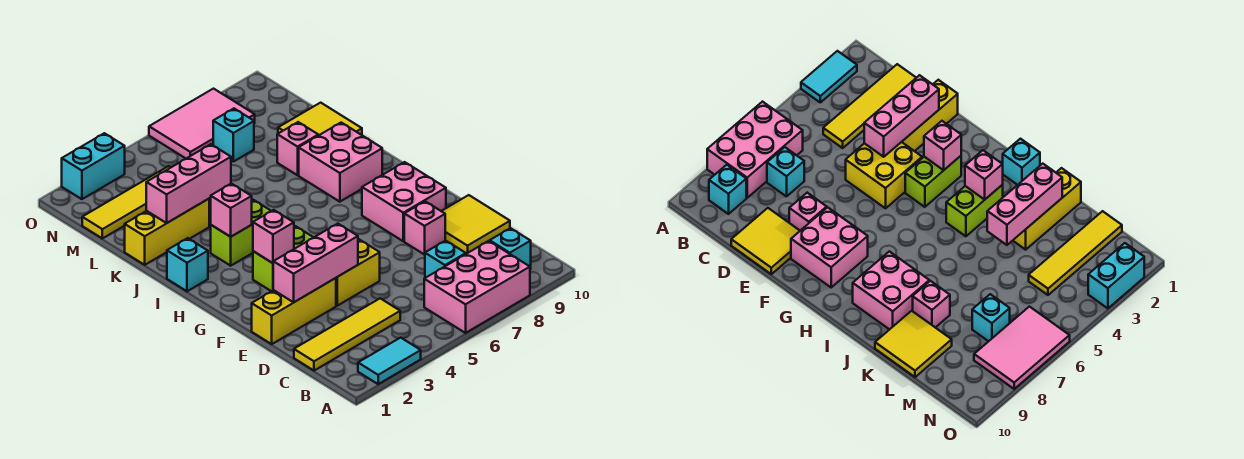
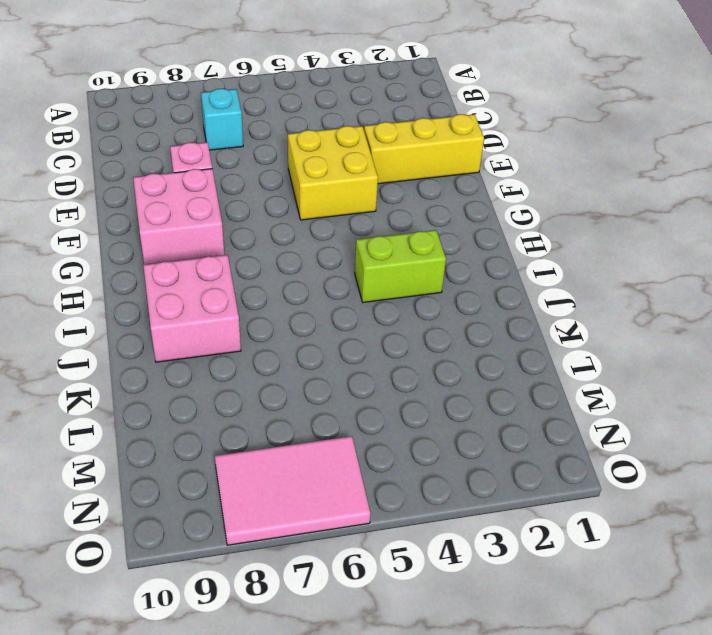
none -> cyan 1x2 tile [358,338,421,384]
none -> pink 2x3 brick [424,241,530,333]
none -> cyan 1x1 brick [490,228,531,269]

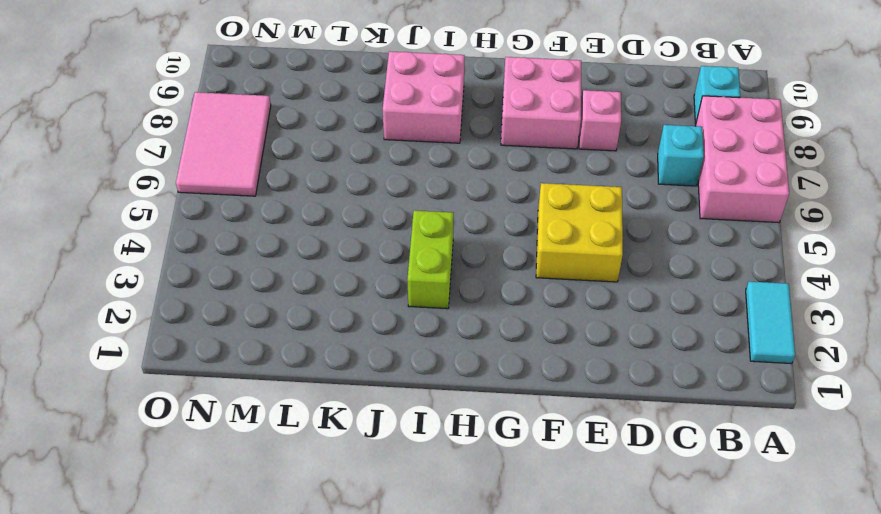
none -> yellow 1x4 tile [294,298,400,371]
none -> yellow 2x2 tile [442,195,510,254]
none -> yellow 1x3 brick [252,278,336,344]

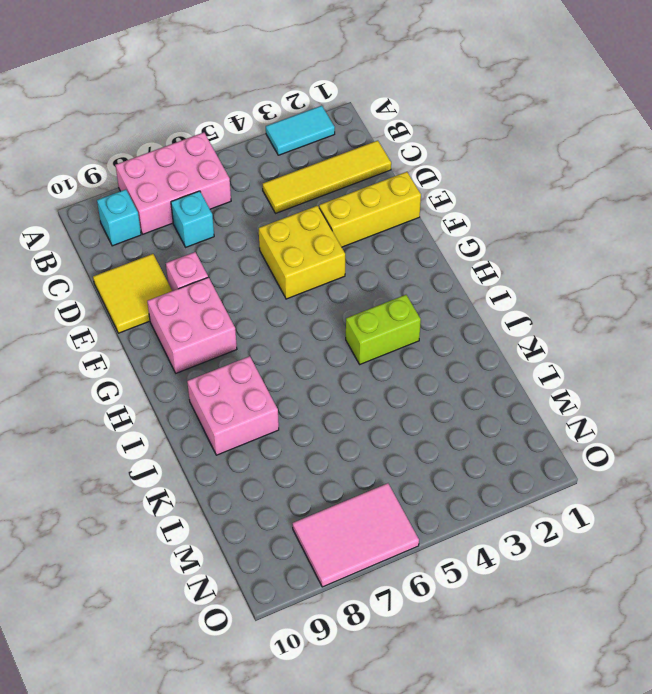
none -> lime 1x2 brick [253,226,314,291]
none -> cyan 1x1 brick [167,238,208,291]
none -> yellow 1x3 brick [125,199,209,265]

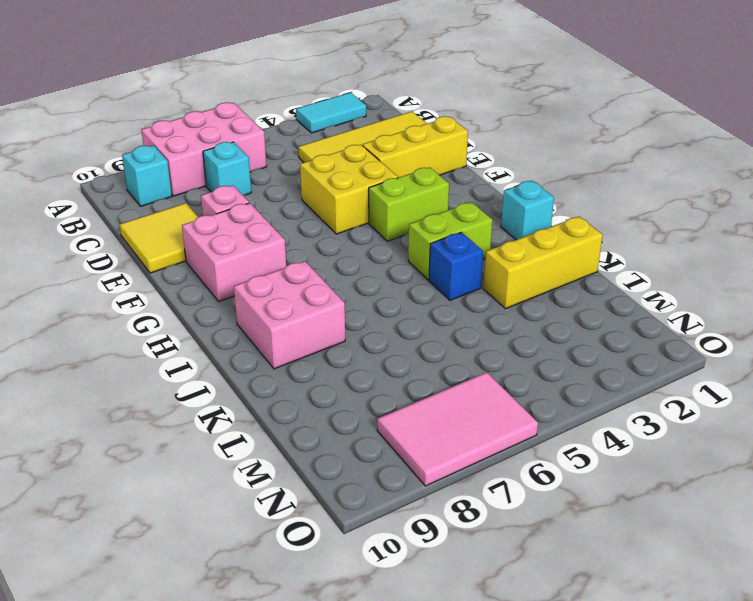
blue 1x1 brick [429,232,483,300] -> none
none -> pink 1x1 brick [277,122,318,175]
none -> yellow 2x2 tile [278,103,362,135]
none -> yellow 1x4 tile [82,166,171,238]

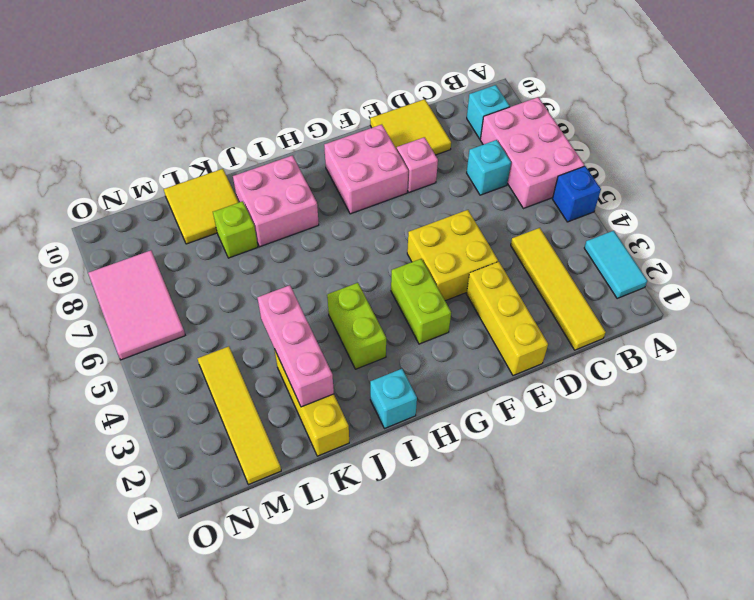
blue 1x1 brick [553,166,601,222] -> none
lime 1x1 brick [213,201,258,258] -> pink 1x1 brick [277,122,318,175]
none -> cyan 1x1 brick [213,109,254,162]
none -> cyan 1x2 brick [62,133,125,199]
none -> pink 1x3 brick [273,224,358,302]

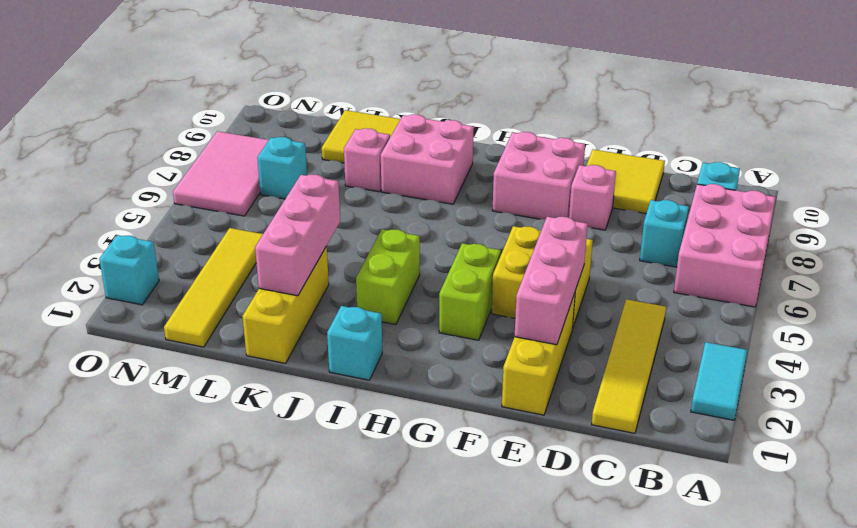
cyan 1x1 brick [99,235,159,305] -> cyan 1x2 brick [62,133,125,199]
none -> pink 1x1 brick [253,210,294,263]
none -> pink 1x1 brick [211,183,252,237]

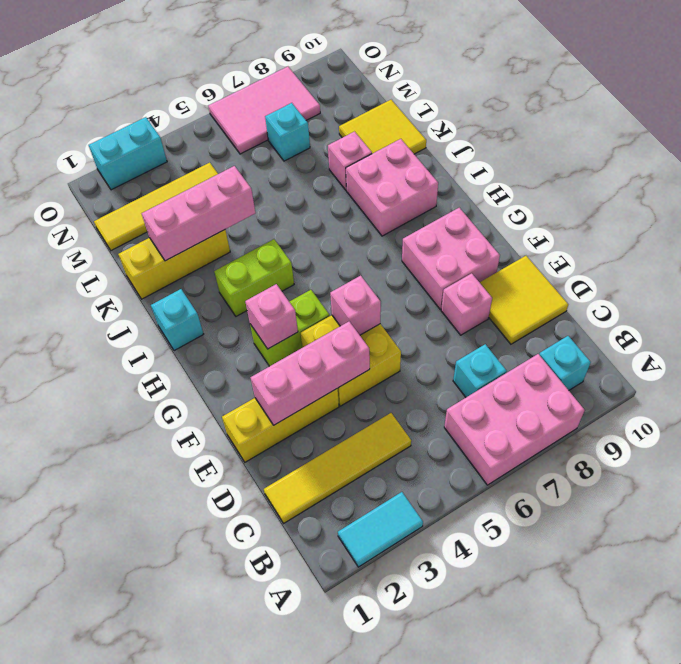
pink 1x1 brick [330,276,381,335] -> pink 1x1 brick moved to [211,183,252,237]

